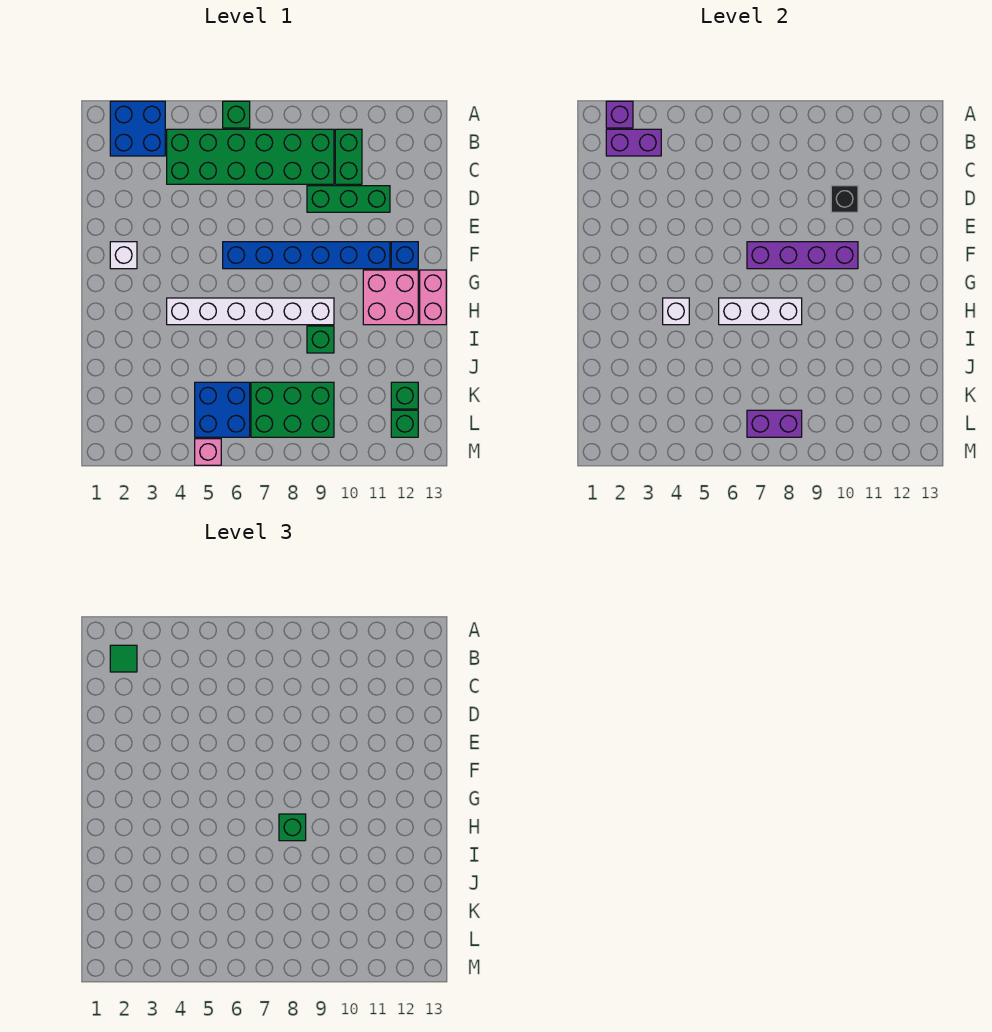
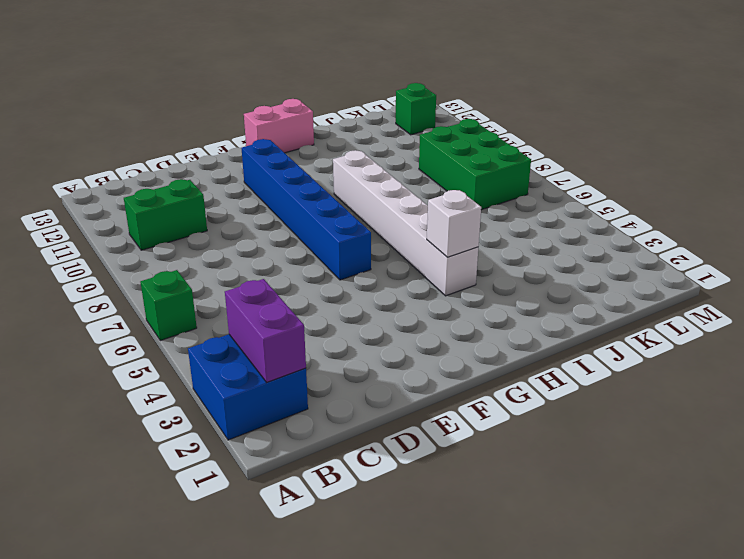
none -> green 2x6 brick [167,129,334,184]
none -> green 1x3 brick [307,186,390,212]
none -> white 1x1 brick [110,242,137,269]

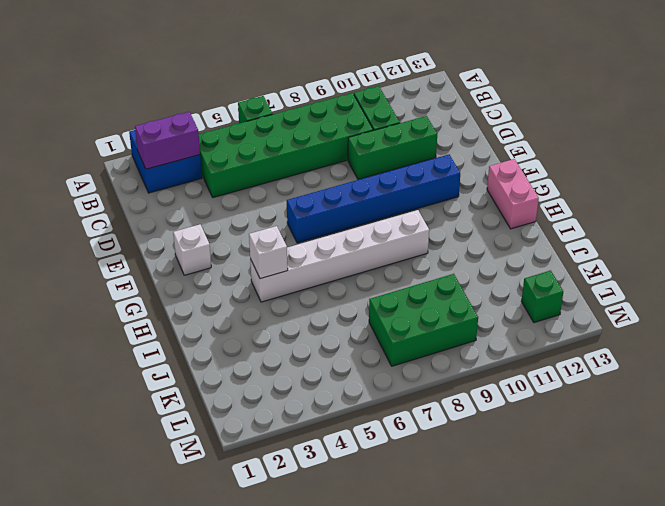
none -> blue 1x1 brick [391,242,418,269]
none -> pink 2x2 brick [363,270,418,325]
none -> green 1x1 brick [307,326,334,353]

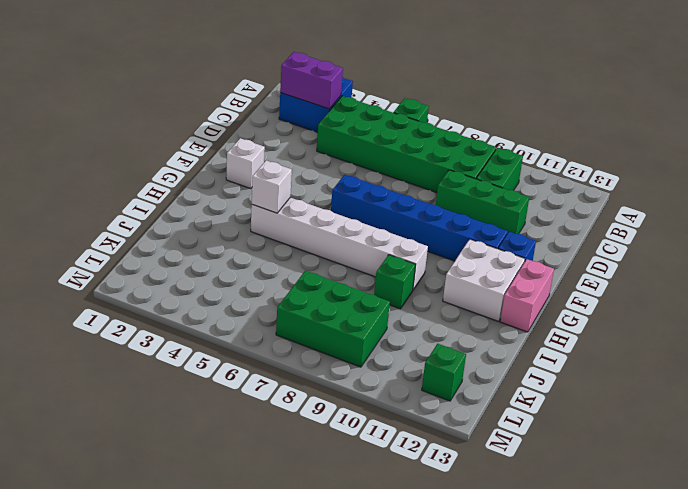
white 2x2 brick [443,239,525,321] -> pink 2x2 brick [363,270,418,325]
none -> blue 2x2 brick [195,382,250,437]
none -> green 1x1 brick [391,382,418,409]
none -> pink 1x1 brick [195,439,221,465]

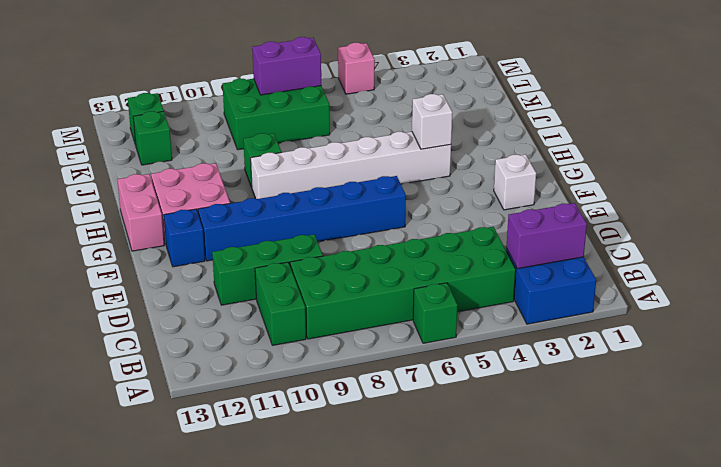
none -> blue 2x2 brick [195,382,250,437]
none -> purple 1x1 brick [606,101,633,128]
none -> black 1x1 brick [831,186,858,212]

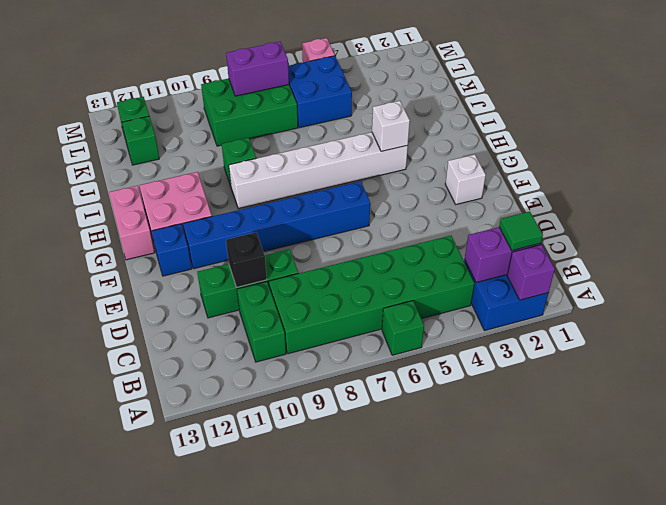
none -> purple 1x4 brick [747,242,858,269]
none -> white 1x3 brick [719,298,802,325]
none -> green 1x1 brick [279,814,306,841]

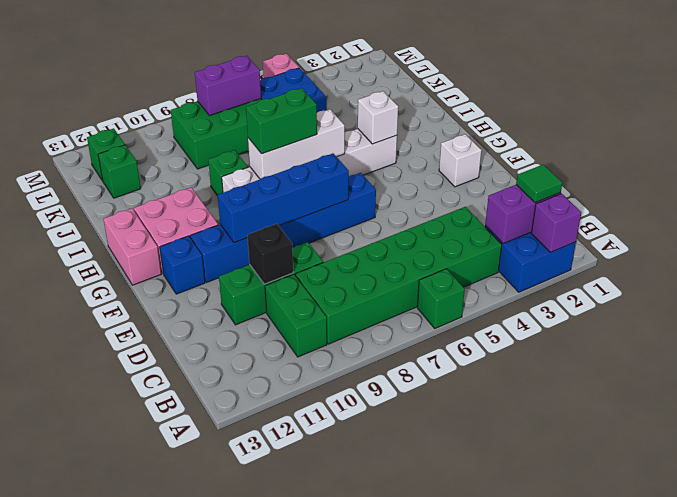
blue 1x4 brick [218,153,349,243] -> purple 1x4 brick [747,242,858,269]
green 1x2 brick [246,88,317,154] -> green 1x1 brick [279,814,306,841]

